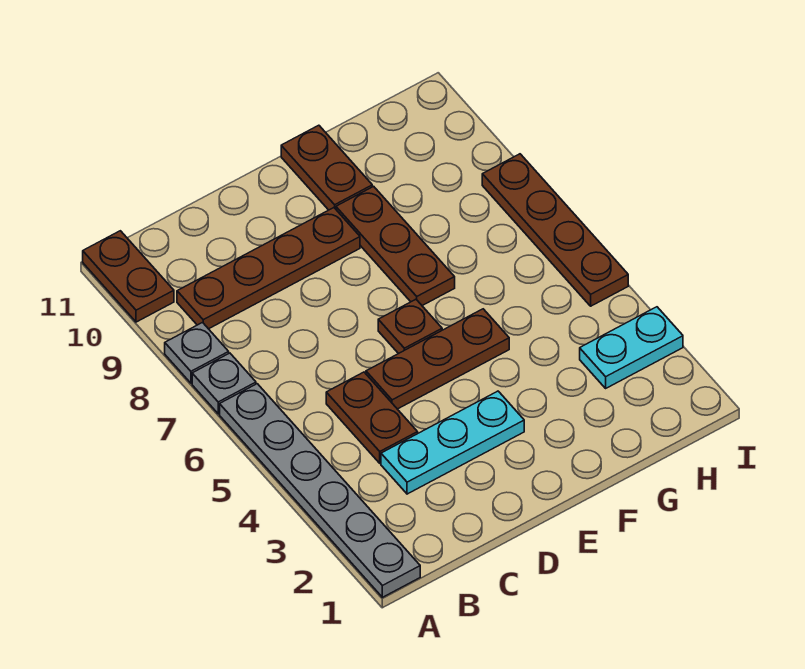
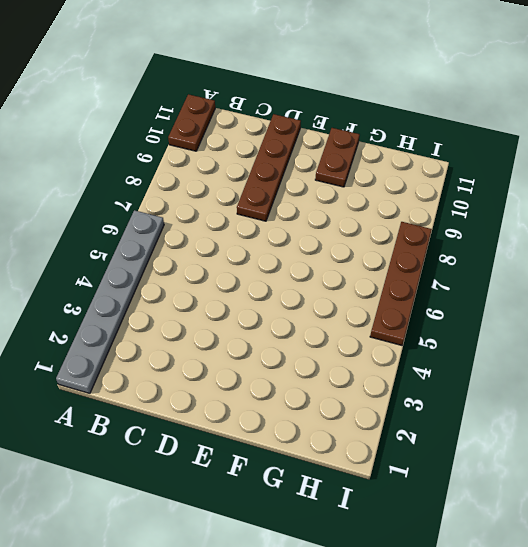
brown 1x4 plate [237,114,301,221] -> brown 1x4 plate turned to [177,208,360,329]
none -> grey 1x1 plate [192,353,256,414]
none -> grey 1x1 plate [165,323,229,383]
none -> cyan 1x3 plate [381,391,524,494]

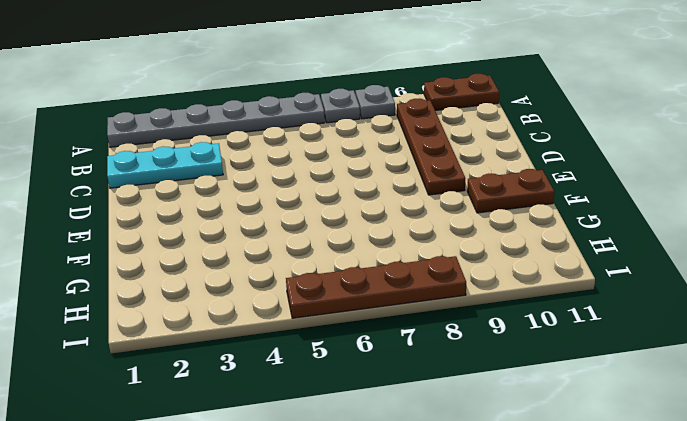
cyan 1x3 plate [107,142,223,188] -> cyan 1x3 plate turned to [381,391,524,494]
none -> brown 1x2 plate [326,372,418,463]
none -> brown 1x3 plate [366,309,509,409]
none -> brown 1x1 plate [378,299,442,354]

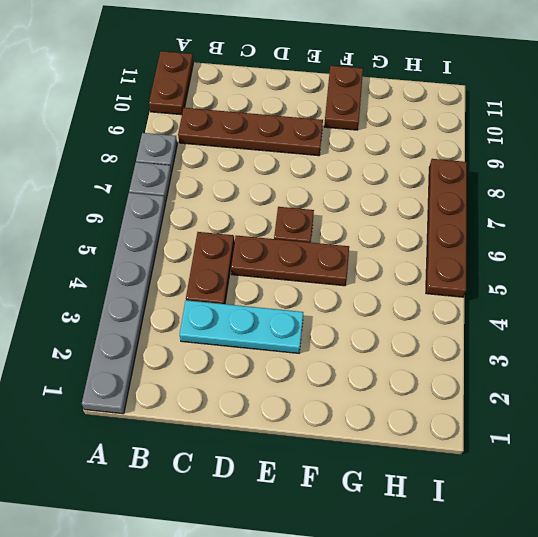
none -> brown 1x3 plate [336,186,455,306]
none -> cyan 1x2 plate [580,307,683,388]

